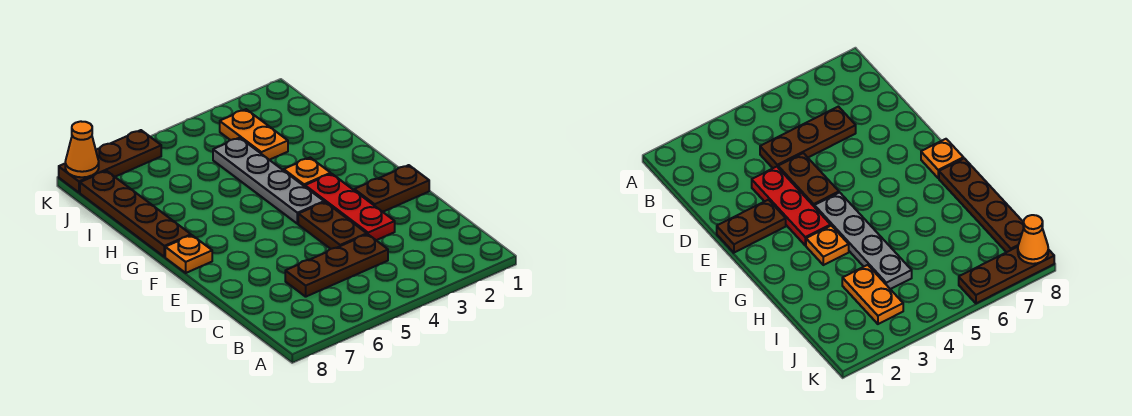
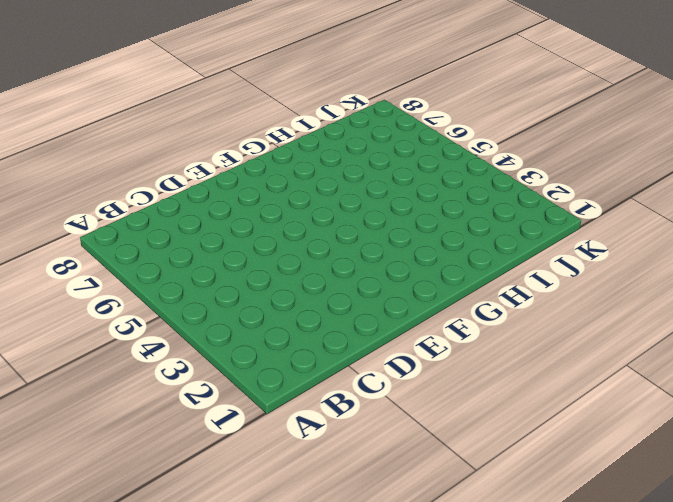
none -> brown 1x3 plate [285,234,388,297]
none -> red 1x3 plate [305,174,395,240]

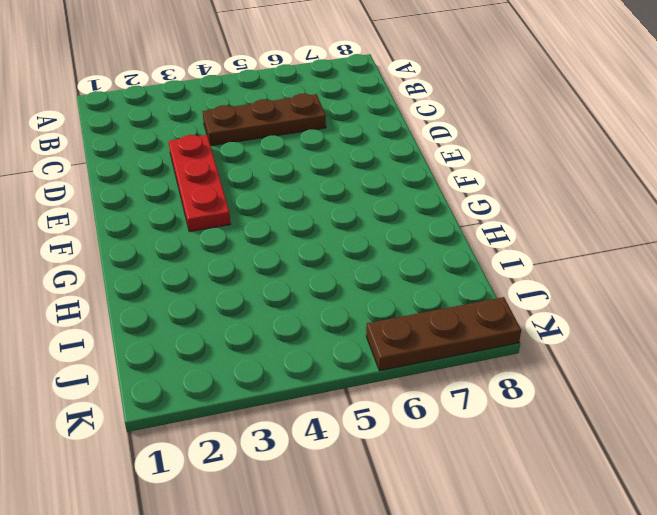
none -> brown 1x2 plate [298,202,367,249]
none -> brown 1x2 plate [354,165,429,212]

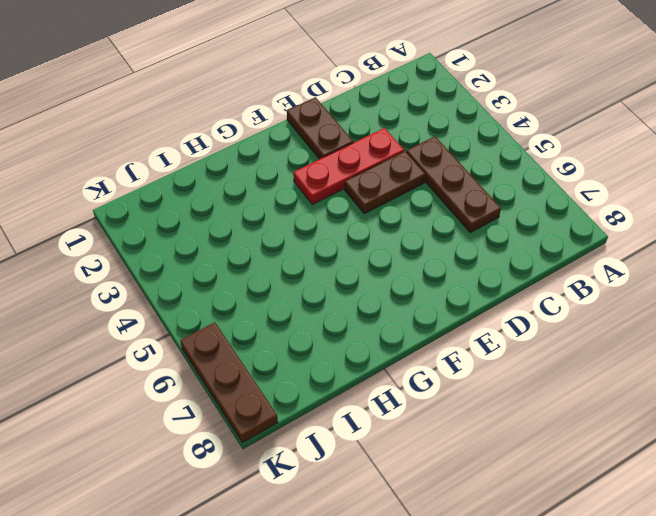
none -> grey 1x4 plate [213,138,324,224]
none -> orange 1x1 plate [165,235,212,273]

